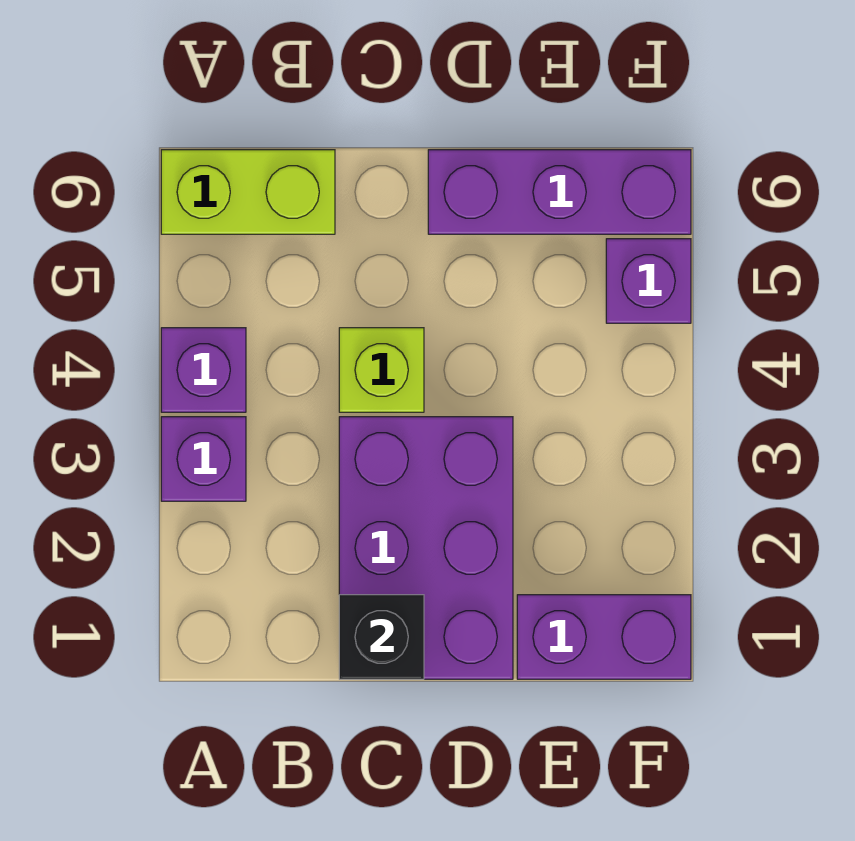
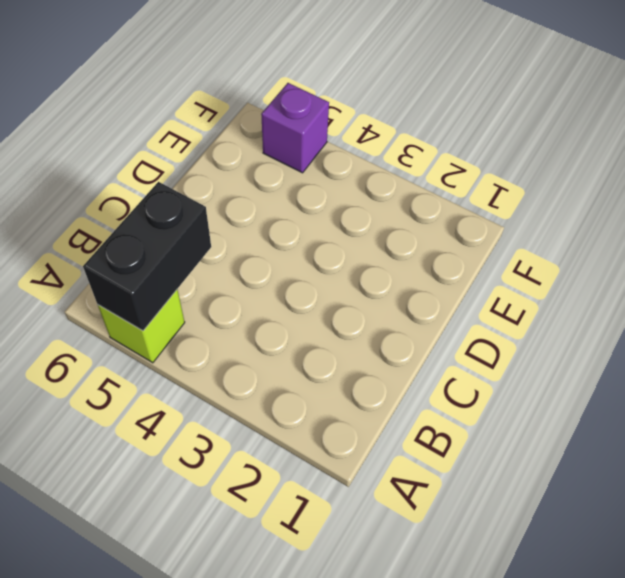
lime 1x1 brick [98,289,185,363] -> lime 1x1 brick moved to [339,328,424,412]
black 1x2 brick [83,182,211,331] -> none
none -> purple 1x1 brick [161,417,246,501]
none -> purple 1x1 brick [161,328,246,412]

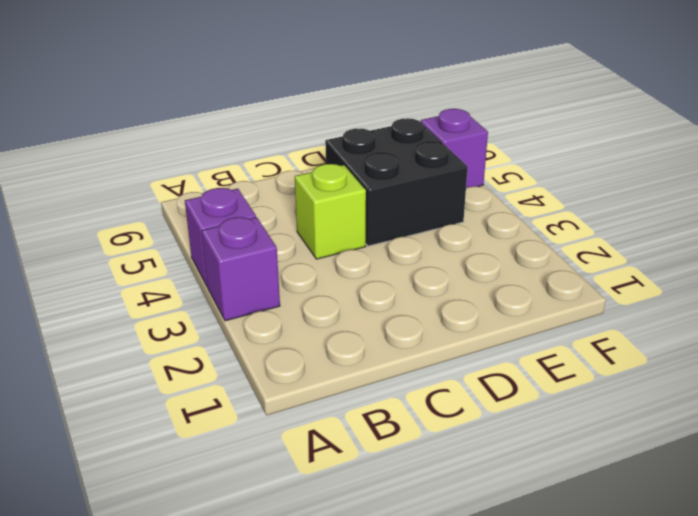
black 2x2 brick [325,118,468,246] -> none
none -> lime 1x2 brick [161,150,335,234]
none -> purple 2x3 brick [339,417,513,679]

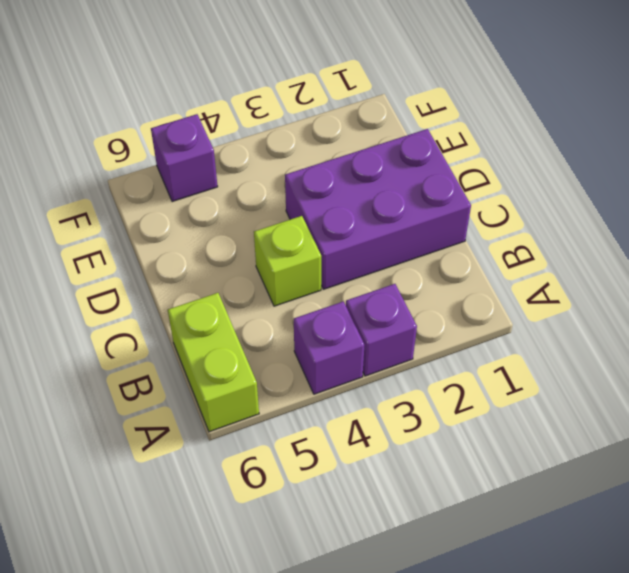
none -> purple 1x3 brick [428,150,691,234]
none -> purple 1x2 brick [517,595,691,679]

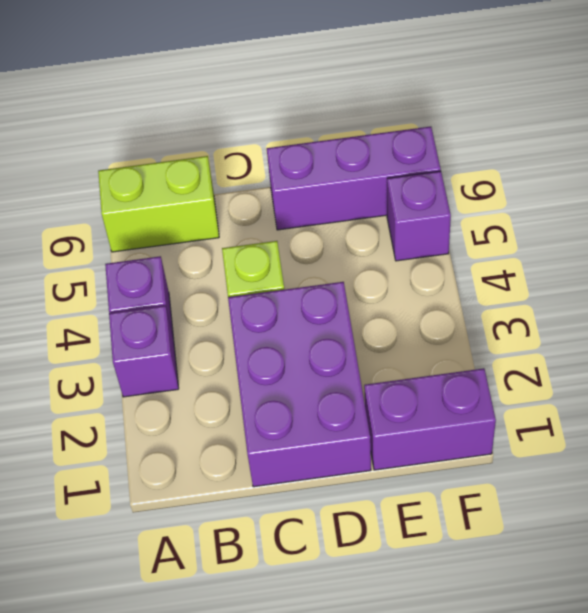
none -> black 1x1 brick [339,595,424,679]

